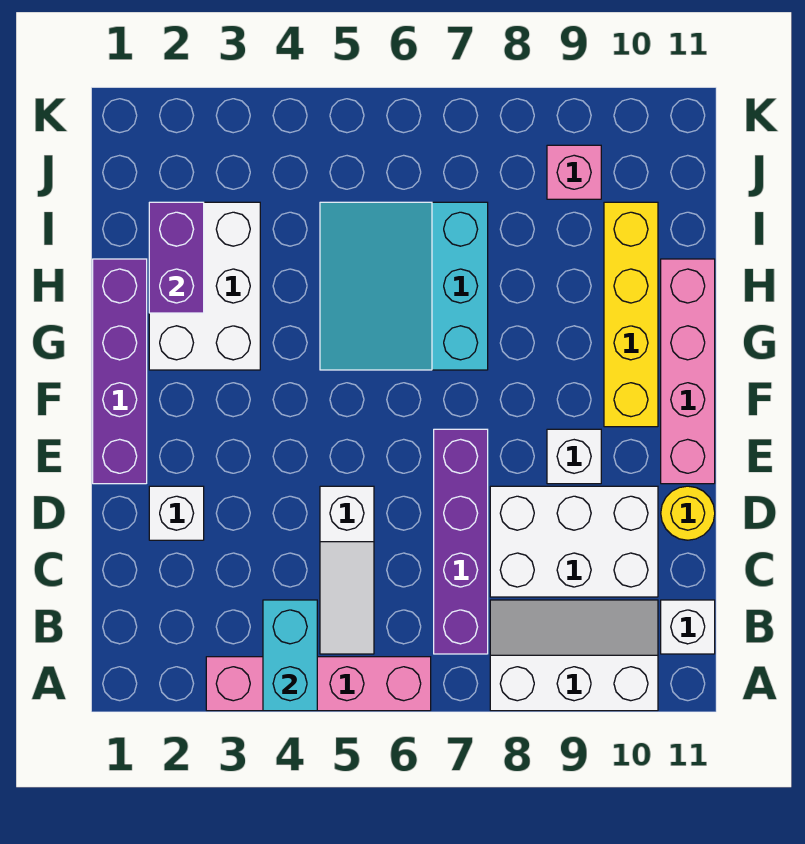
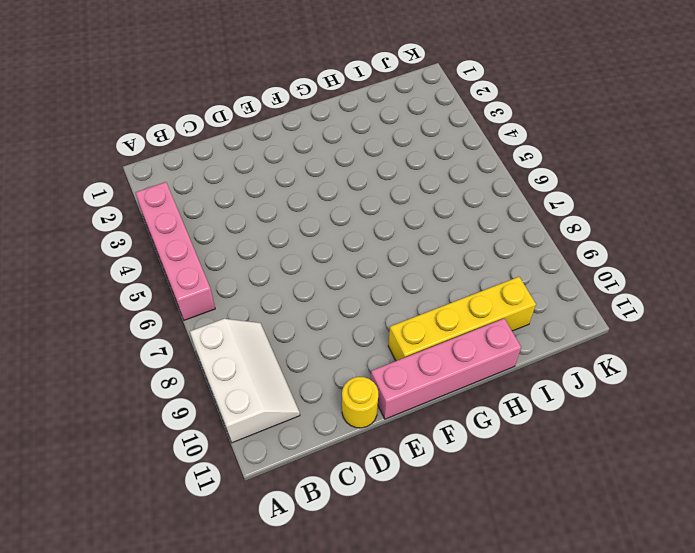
none -> white 1x3 slope [320,486,374,654]
none -> purple 1x4 brick [434,429,488,654]
none -> white 1x1 brick [661,600,715,654]

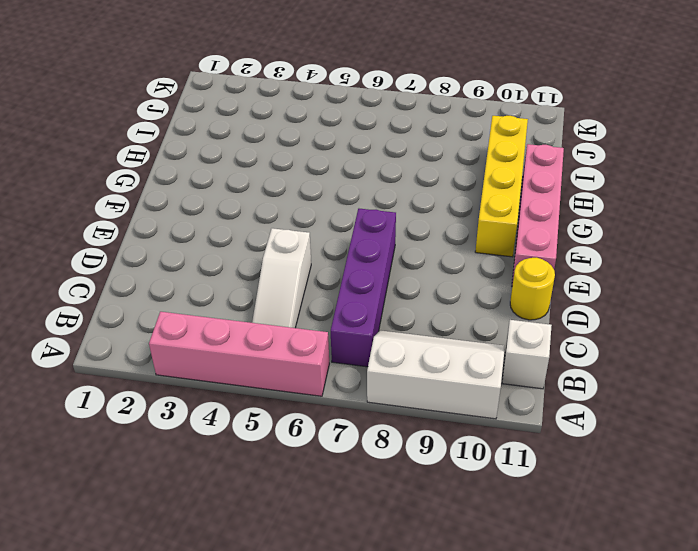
none -> white 2x3 brick [490,486,658,597]
none -> white 1x1 brick [149,486,204,540]
none -> purple 1x4 brick [93,259,147,484]

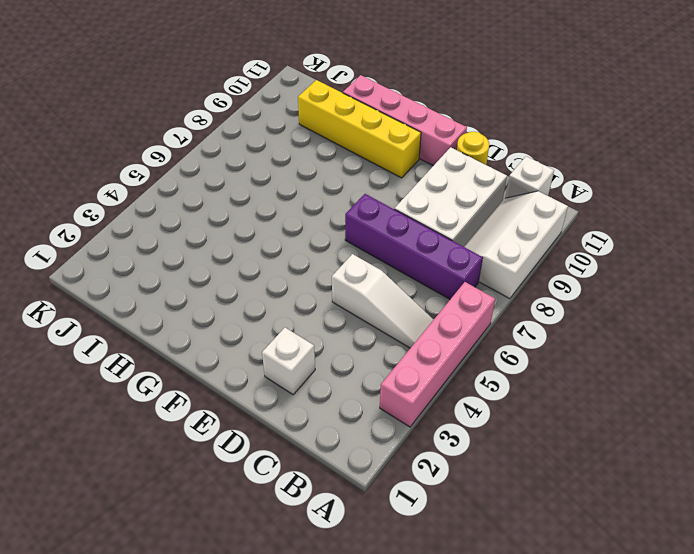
none -> purple 1x4 brick [93,259,147,484]
none -> white 1x1 brick [547,429,601,484]
none -> white 2x3 brick [149,202,260,370]

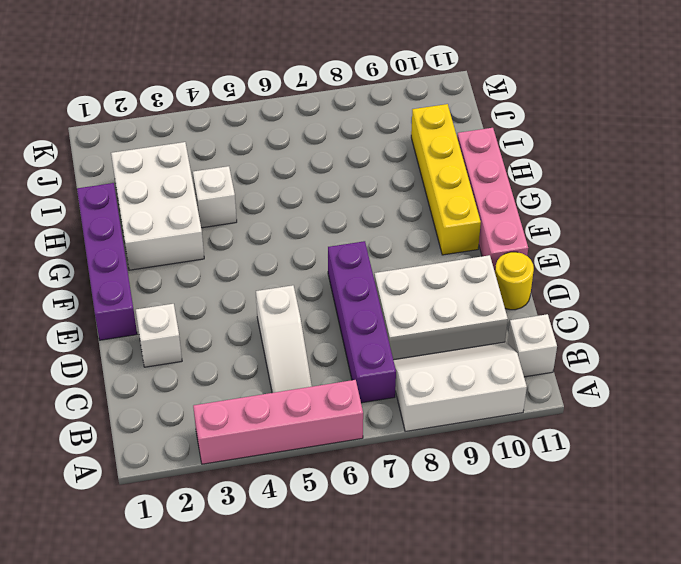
white 1x1 brick [193,166,237,228] -> white 1x1 brick moved to [547,429,601,484]
none -> cyan 3x3 slope [320,202,488,370]
none -> pink 1x1 brick [547,145,601,199]
none -> cyan 1x2 brick [263,600,317,711]

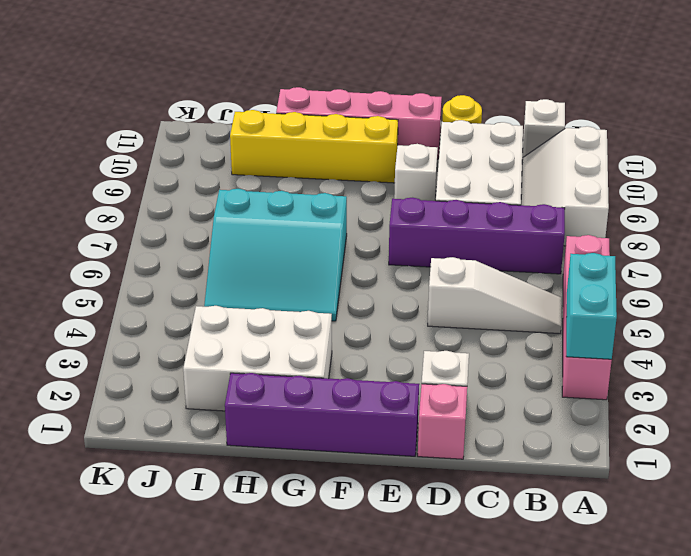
cyan 1x2 brick [566,253,617,359] -> cyan 1x2 brick turned to [263,600,317,711]
pink 1x1 brick [418,384,467,459] -> pink 1x1 brick moved to [547,145,601,199]
none -> purple 1x2 brick [149,202,204,313]

